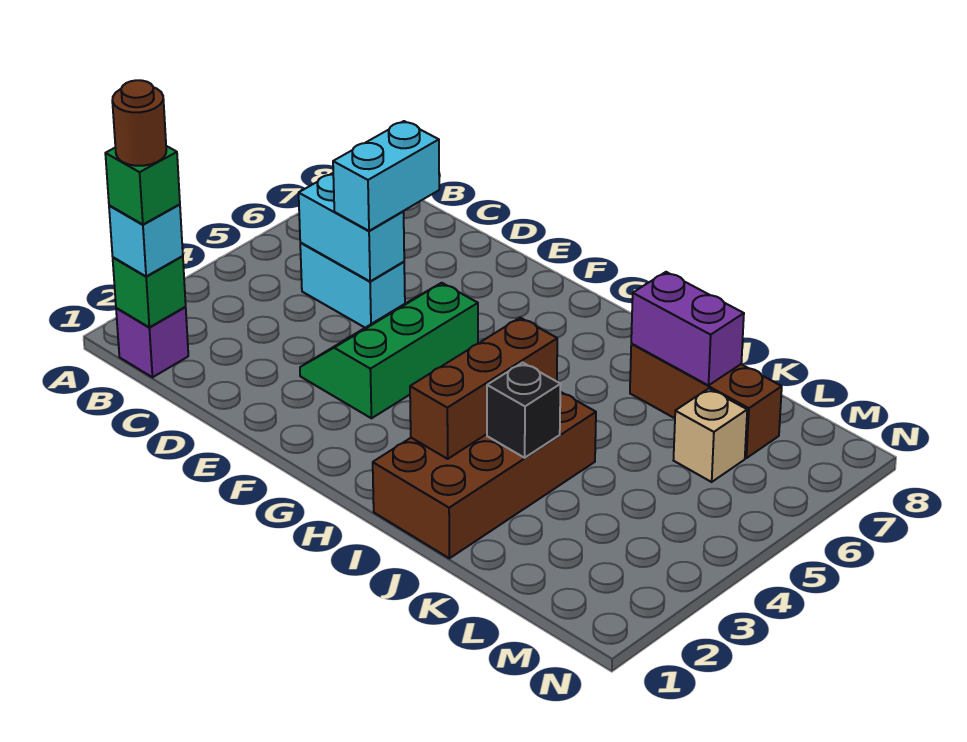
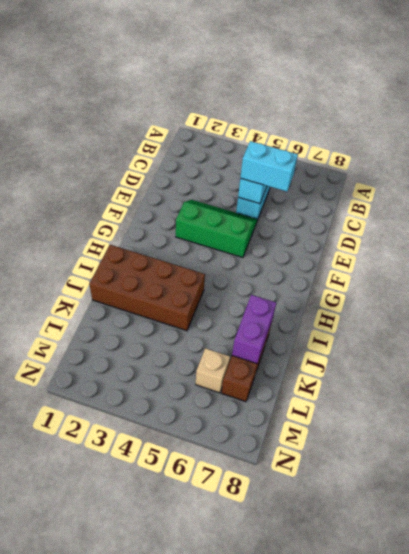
none -> purple 1x1 brick [116,307,188,377]
none -> green 1x1 brick [113,256,186,327]
none -> brown 1x3 brick [410,318,557,459]

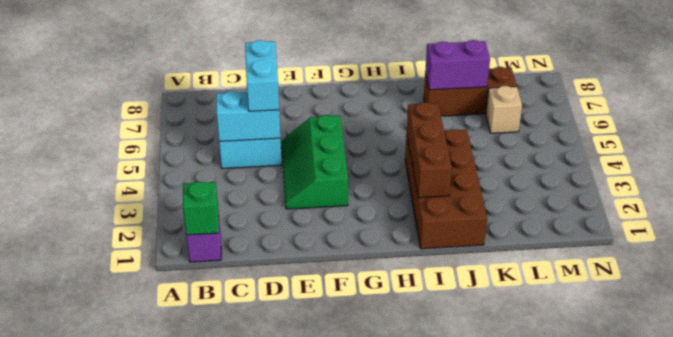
none -> black 1x1 brick [487,363,560,458]
none -> cyan 1x1 brick [109,204,183,276]
none -> green 1x1 brick [105,146,180,225]

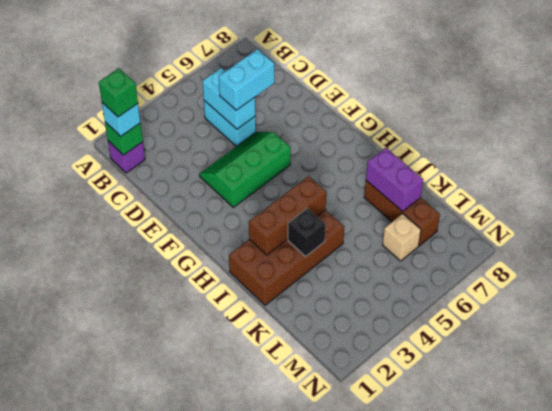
none -> brown 1x1 round brick [112,80,166,166]

